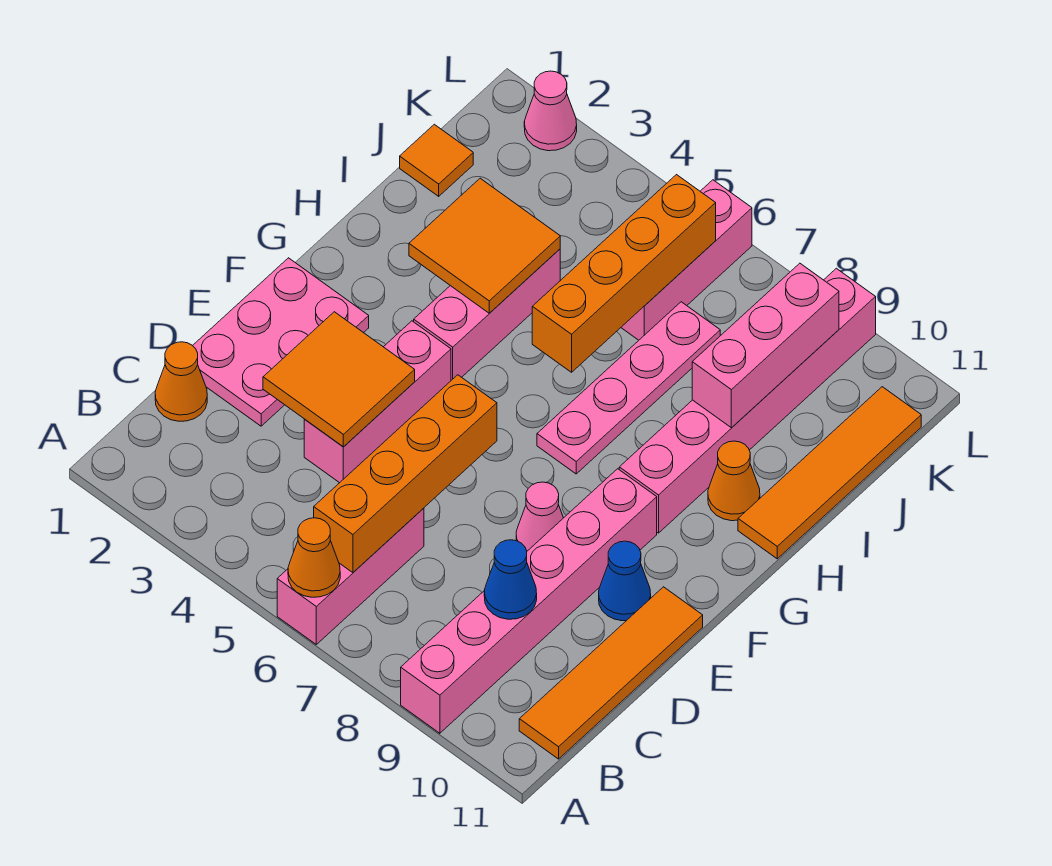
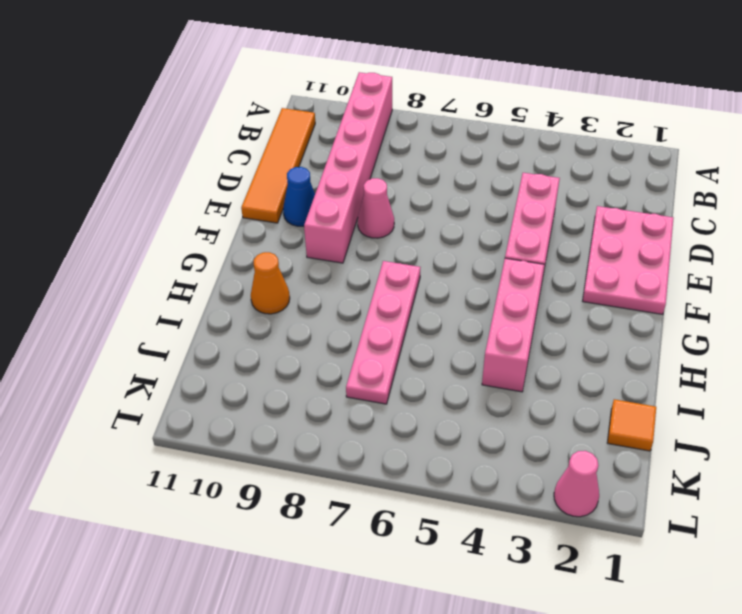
none -> pink 1x3 brick [277,508,424,644]
none -> orange 1x1 cone [155,342,207,421]
none -> pink 1x6 brick [619,268,876,533]

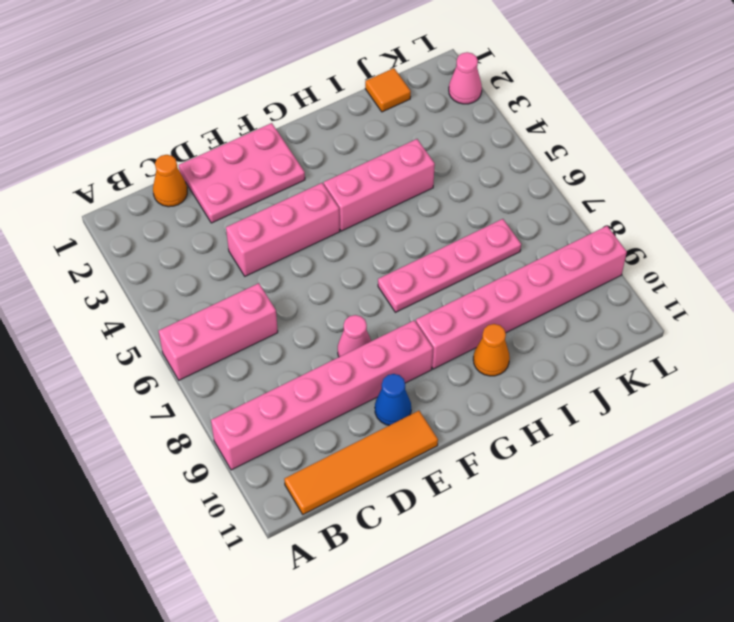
none -> orange 1x4 tile [738,387,921,559]
none -> pink 1x3 brick [621,180,752,340]
none -> orange 1x1 cone [288,518,340,597]

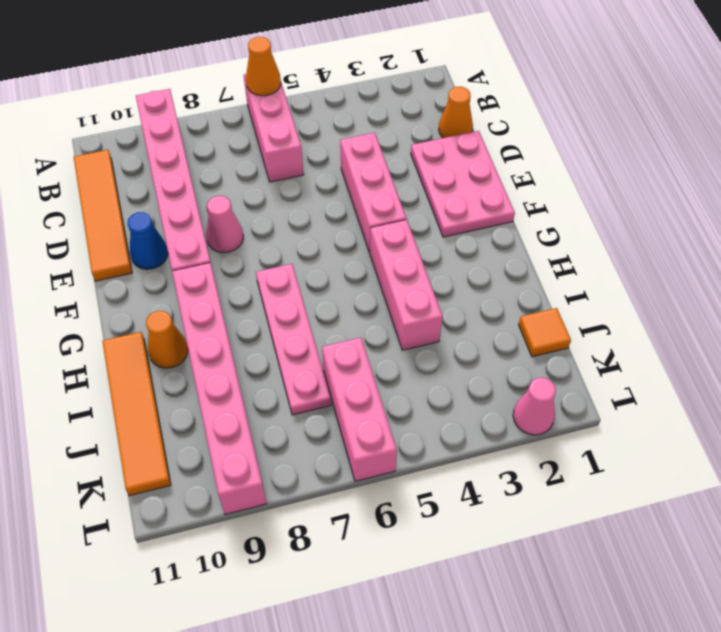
none -> orange 1x4 brick [314,375,497,573]
none -> blue 1x1 cone [484,540,537,619]
none -> orange 2x2 tile [263,312,415,447]

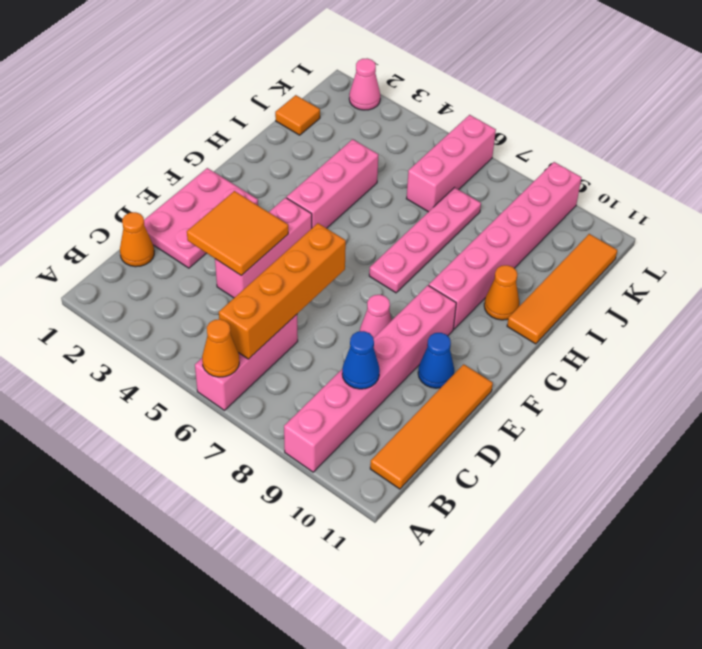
none -> orange 2x2 tile [409,178,560,313]
none -> orange 1x4 brick [532,175,716,372]
none -> pink 1x3 brick [692,263,839,428]

